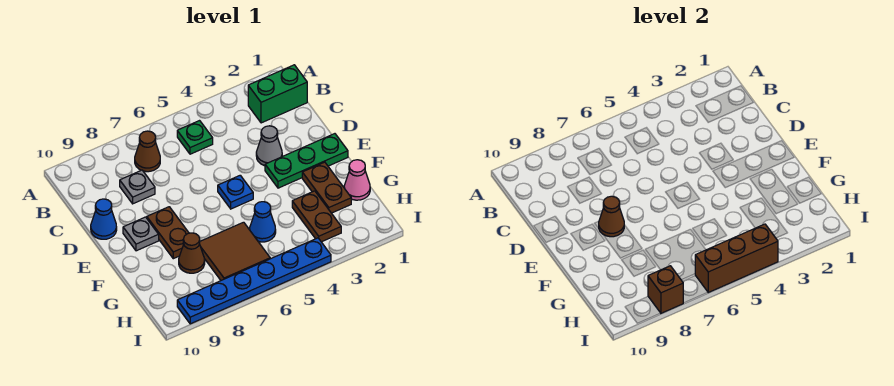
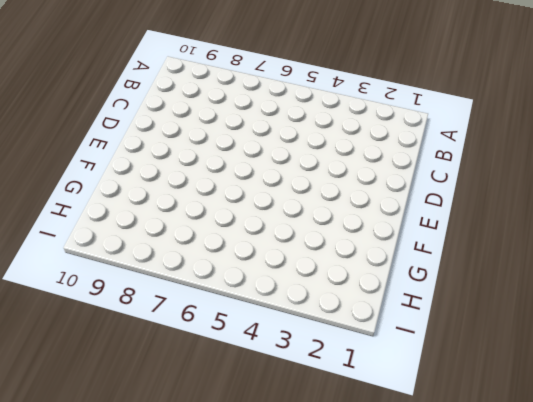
none -> green 1x2 brick [248,65,307,123]
none -> green 1x1 plate [177,121,213,154]
none -> brown 1x1 cone [135,131,160,172]

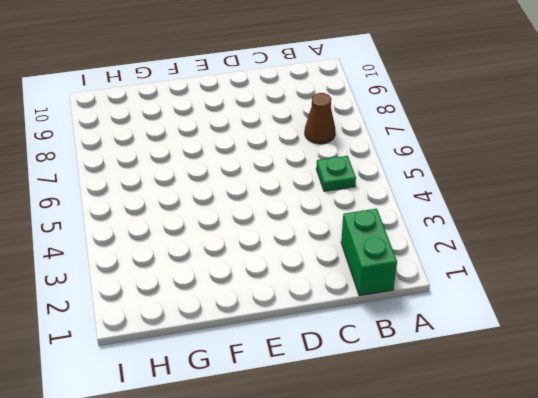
none -> grey 1x1 plate [120,170,155,204]
none -> grey 1x1 cone [256,126,282,166]
none -> blue 1x1 cone [91,199,117,239]

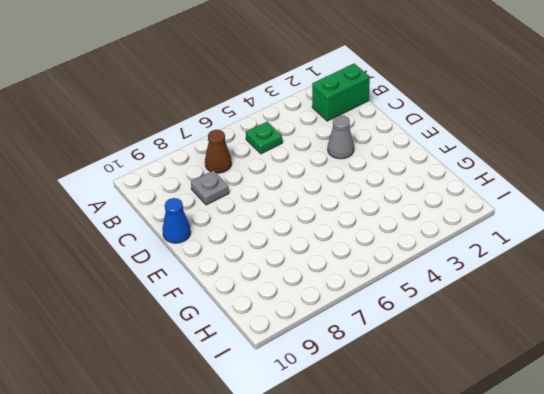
none -> green 1x3 plate [265,134,348,188]
none -> blue 1x1 plate [218,175,253,209]
none -> brown 1x2 plate [147,207,189,259]

